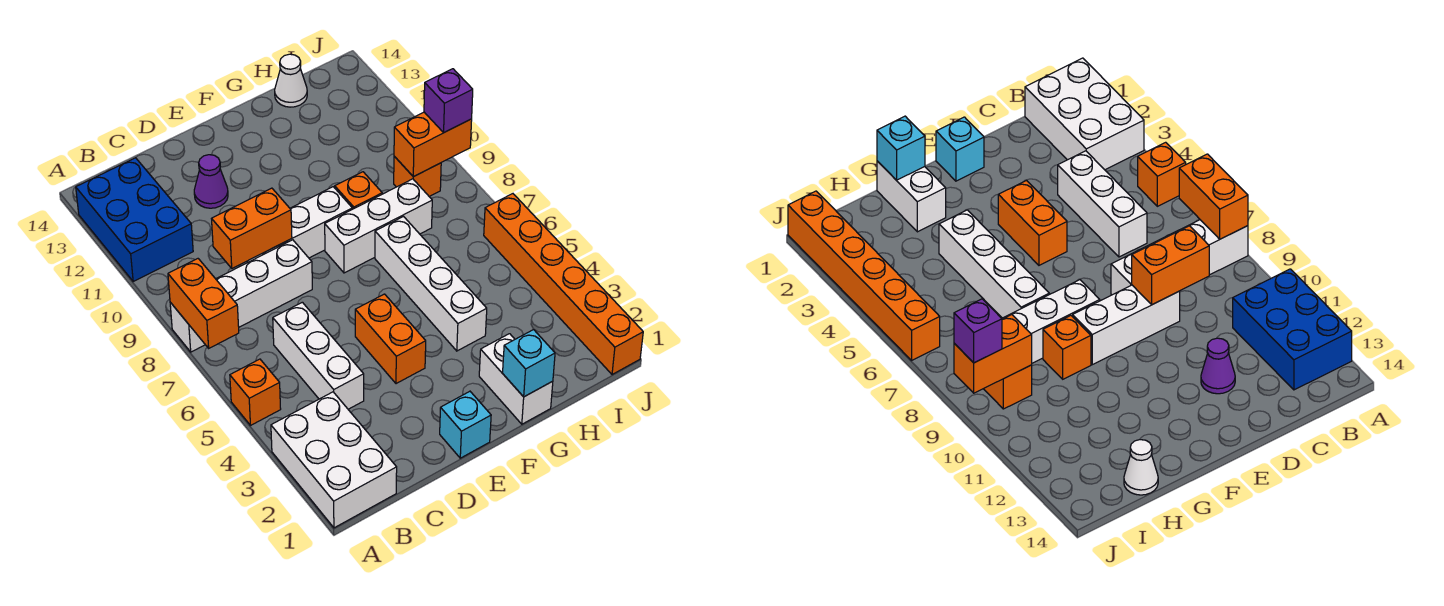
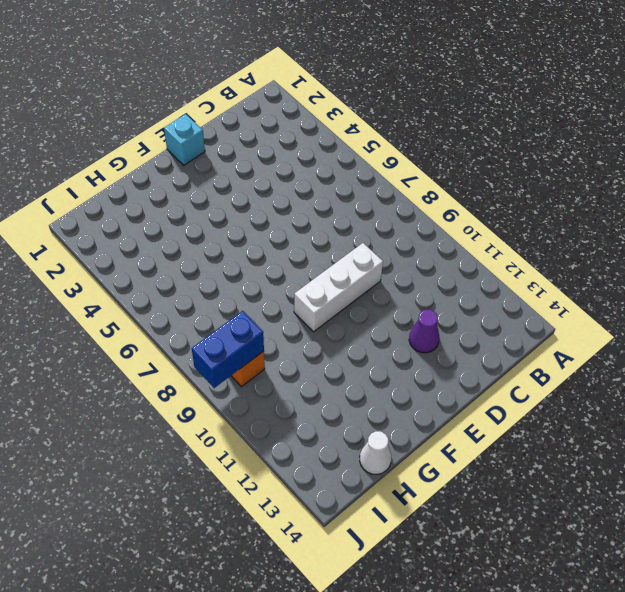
blue 1x2 brick [192,311,264,388] -> orange 1x2 brick [394,112,472,177]
none -> white 2x3 brick [271,392,397,528]
none -> orange 1x1 brick [230,359,281,425]
none -> white 1x4 brick [170,240,312,352]

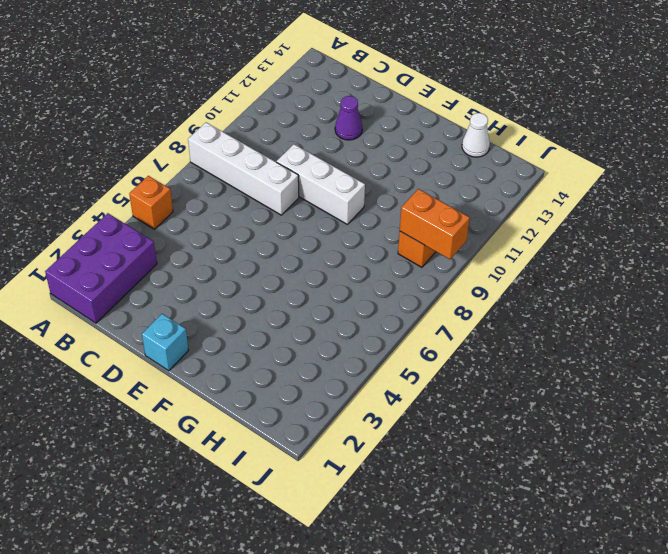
purple 2x3 brick [45,213,157,323] -> white 2x3 brick [271,392,397,528]
none -> blue 2x3 brick [76,158,193,281]
none -> white 1x3 brick [273,302,364,409]
none -> orange 1x2 brick [355,294,426,384]

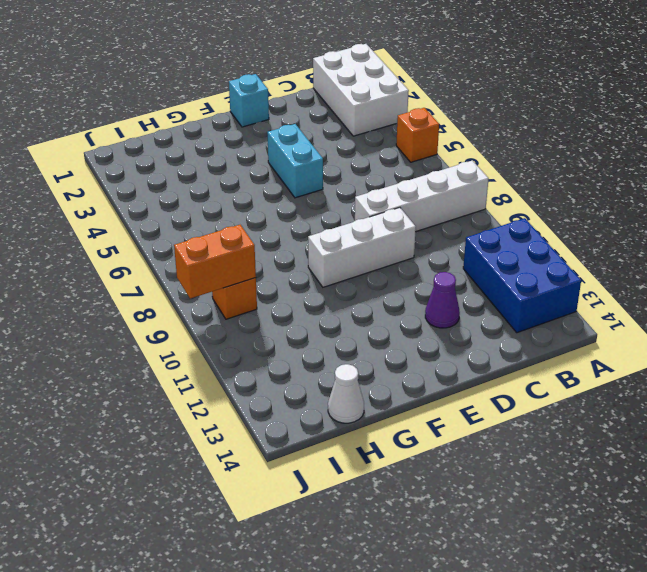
cyan 1x2 brick [267,124,323,198] -> orange 1x2 brick [355,294,426,384]
none -> white 1x3 brick [273,302,364,409]
none -> white 1x3 brick [325,179,432,273]
none -> white 1x2 brick [479,334,553,424]

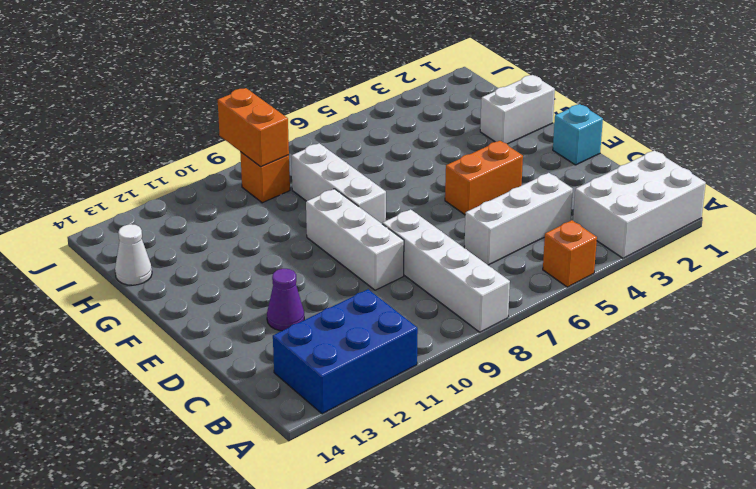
none -> white 1x4 brick [375,217,487,351]
none -> orange 1x1 brick [335,172,382,209]
none -> orange 1x6 brick [484,194,643,375]

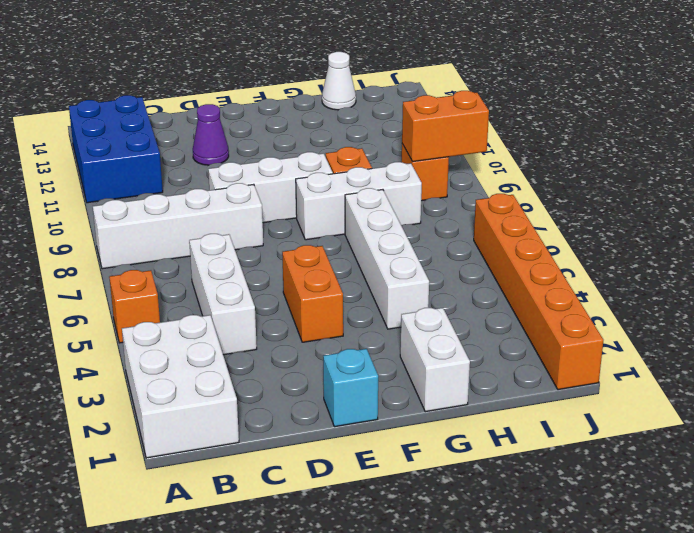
none -> orange 1x2 brick [168,259,239,348]
none -> orange 1x2 brick [212,188,292,268]
none -> cyan 1x1 brick [503,330,555,397]

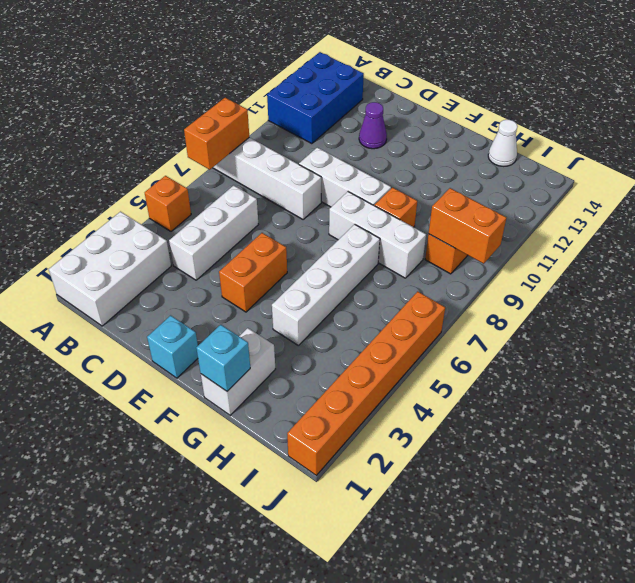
none -> orange 1x2 brick [212,188,292,268]
none -> purple 1x1 brick [424,69,473,132]

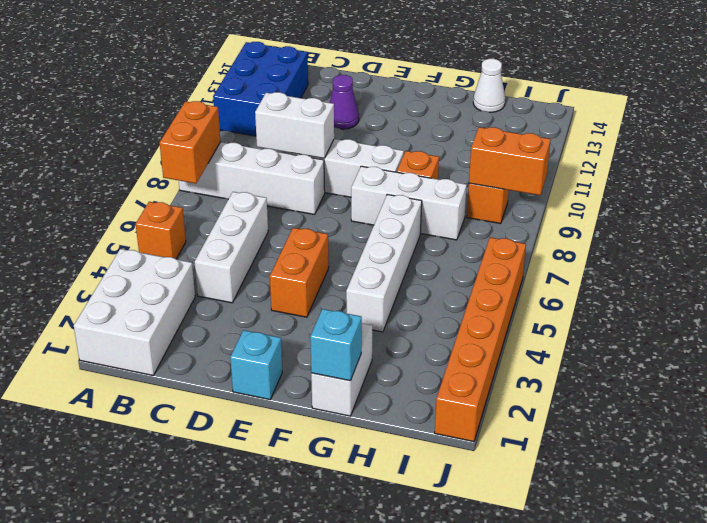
white 1x2 brick [255,92,334,158] -> orange 1x2 brick [212,188,292,268]
none -> purple 1x1 brick [424,69,473,132]

